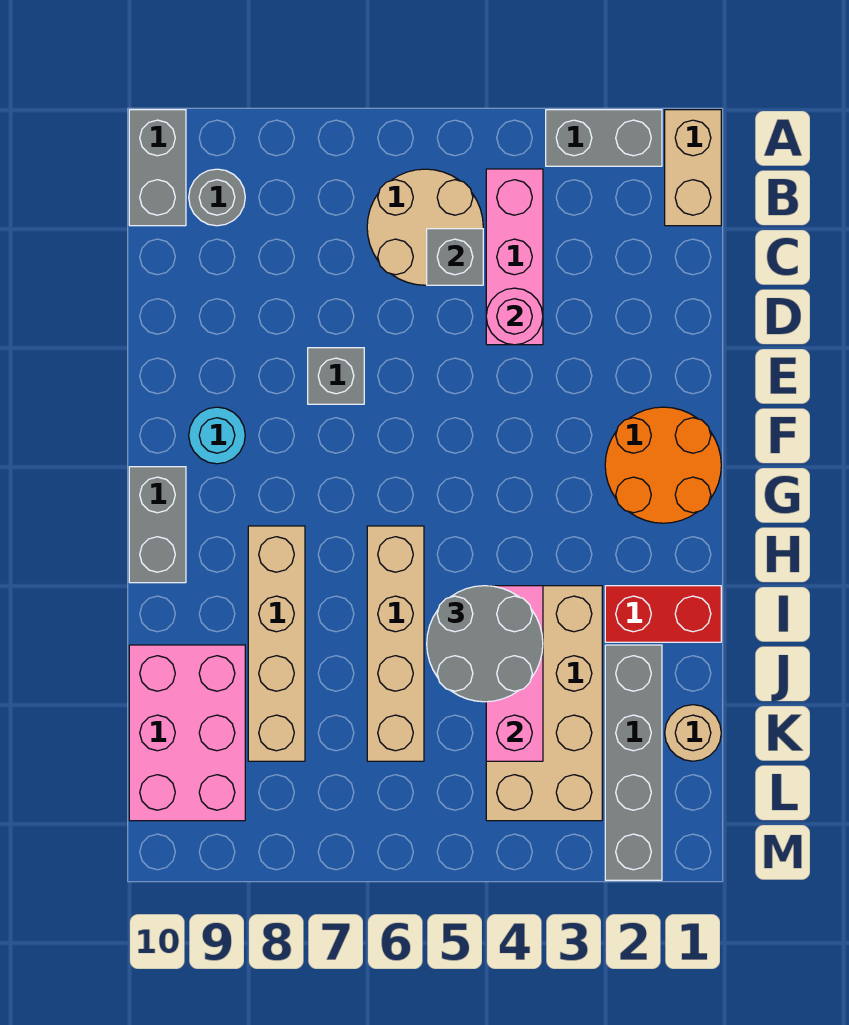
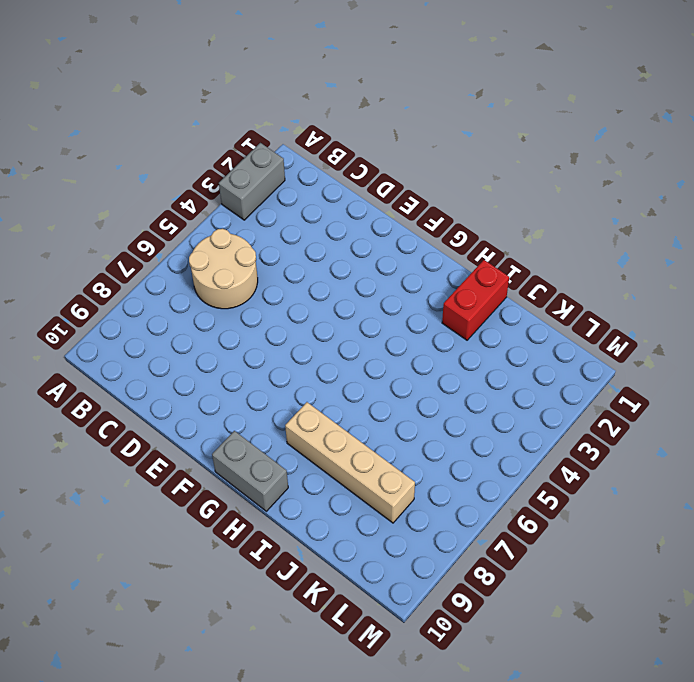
none -> tan 1x2 brick [665,110,721,226]
none -> grey 1x2 brick [129,110,186,226]
none -> pink 1x3 brick [486,169,543,345]

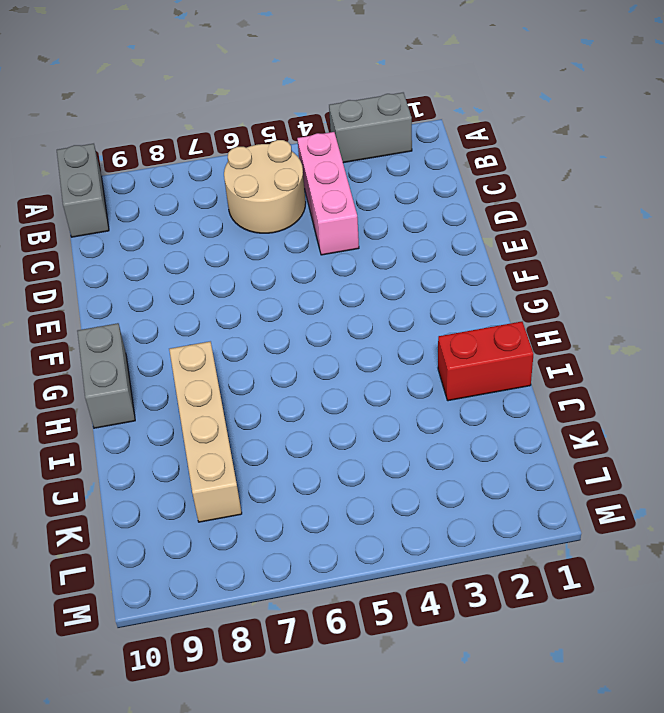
none -> tan 1x2 brick [665,110,721,226]
none -> grey 1x1 round brick [189,169,245,226]
none -> grey 1x1 brick [308,348,364,404]

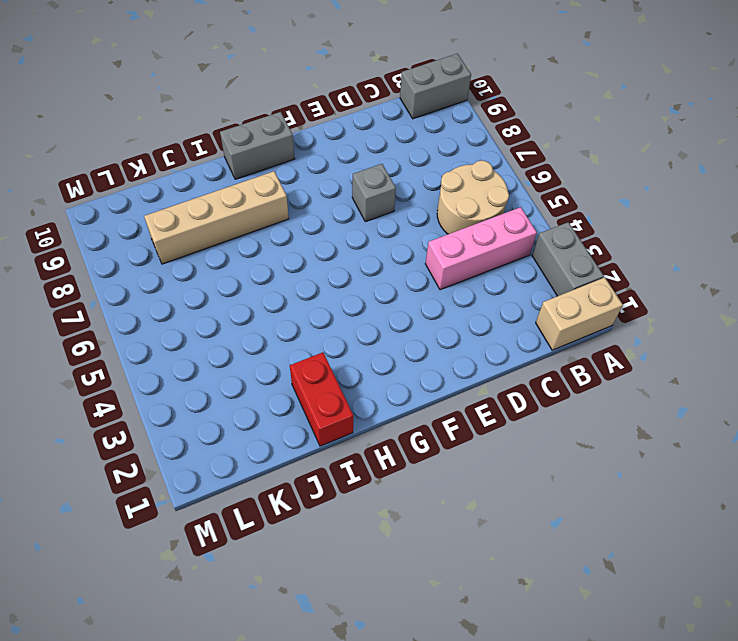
none -> grey 1x1 round brick [189,169,245,226]
none -> orange 2x2 round brick [605,407,721,523]
none -> cyan 1x1 round brick [189,407,245,464]

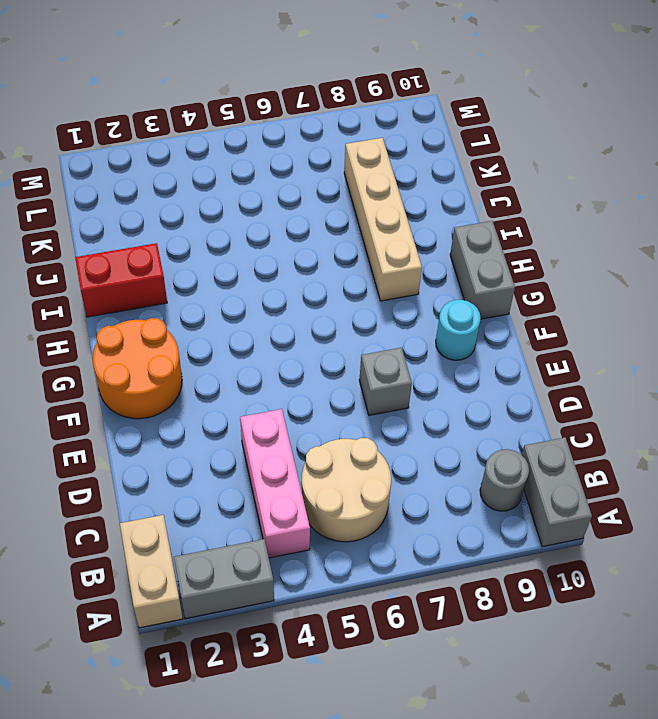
none -> tan 1x4 brick [367,526,424,761]
none -> tan 2x4 brick [486,586,602,821]
none -> grey 1x4 brick [605,645,662,880]

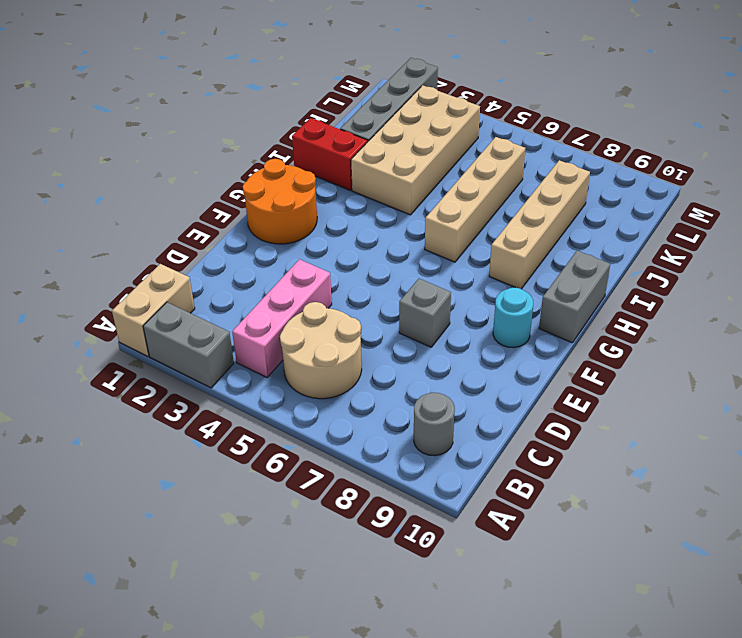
none -> grey 1x2 brick [129,110,186,226]
none -> pink 2x3 brick [129,645,245,821]
none -> tan 1x1 round brick [665,705,721,761]

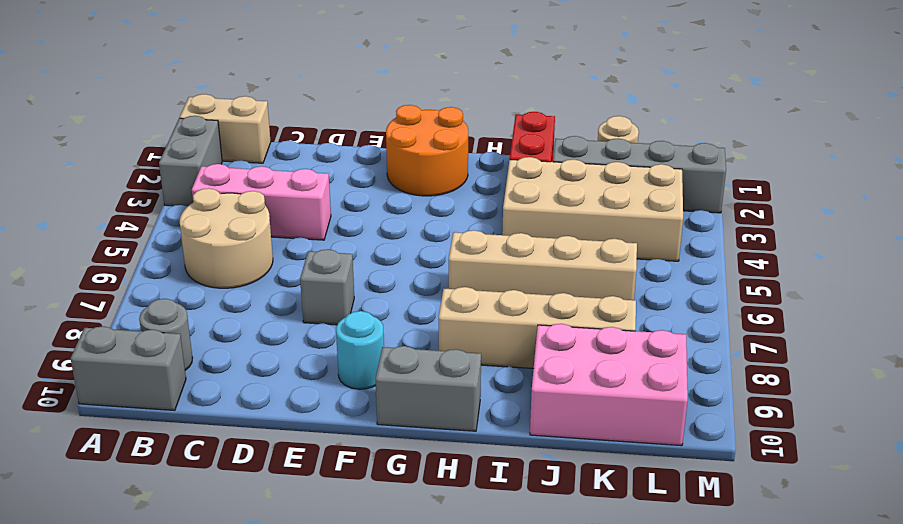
none -> grey 1x1 brick [427,229,483,285]
none -> pink 1x1 round brick [486,288,543,345]
none -> pink 1x3 brick [486,586,543,761]

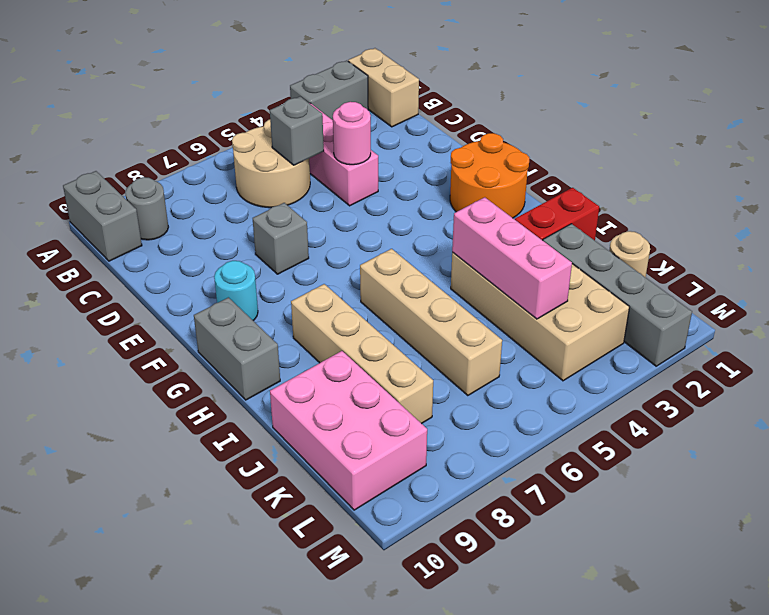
none -> grey 2x2 round brick [427,586,543,702]

